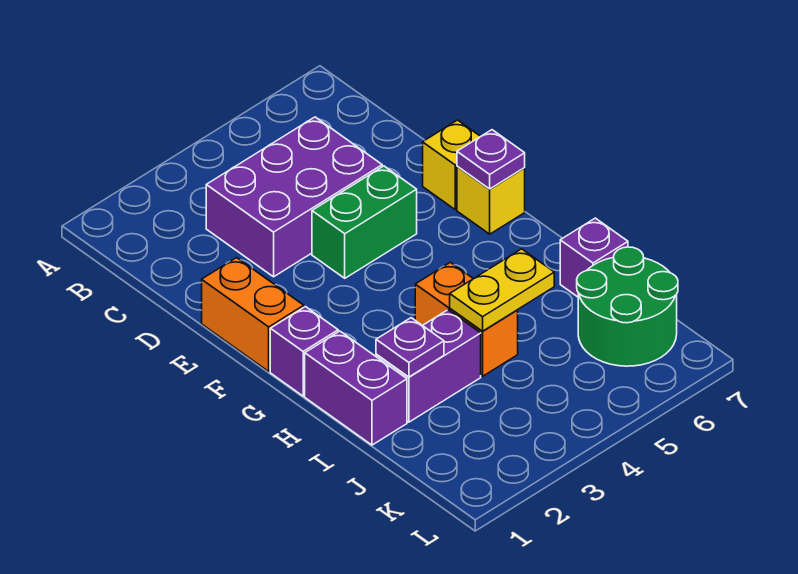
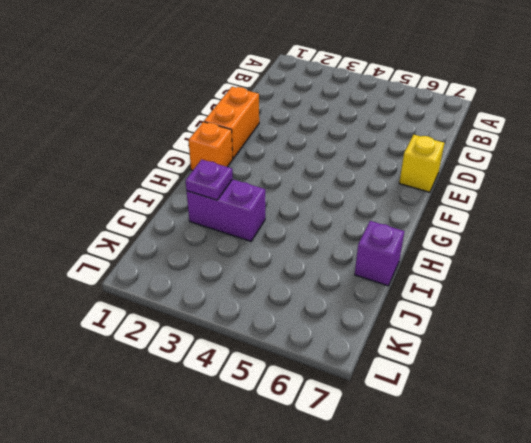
orange 1x1 brick [189,122,233,171] -> purple 1x1 brick [270,307,338,396]
none -> purple 2x3 brick [206,117,382,277]
none -> green 1x2 brick [312,166,417,278]
none -> yellow 1x1 brick [457,166,525,234]

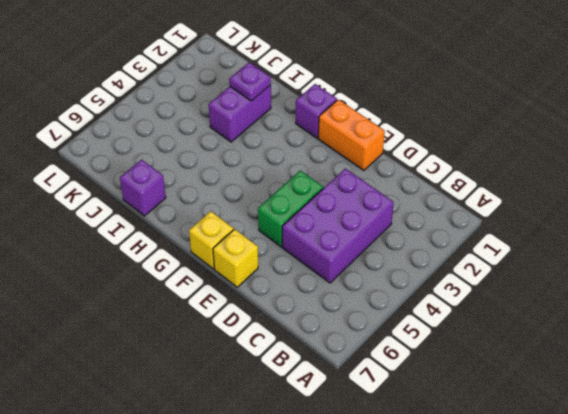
none -> purple 1x2 brick [305,331,407,445]
none -> orange 1x2 brick [415,262,518,376]
none -> green 2x2 round brick [577,247,678,366]

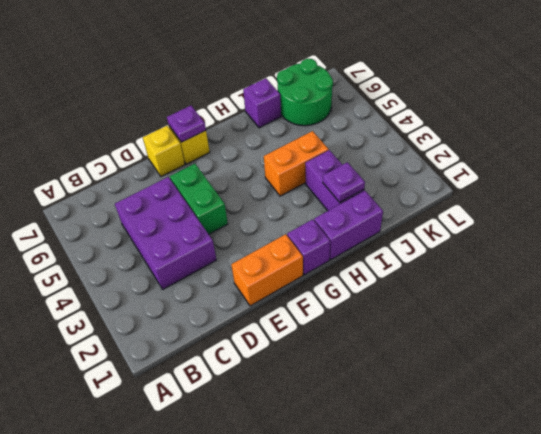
none -> yellow 1x2 plate [450,249,554,331]

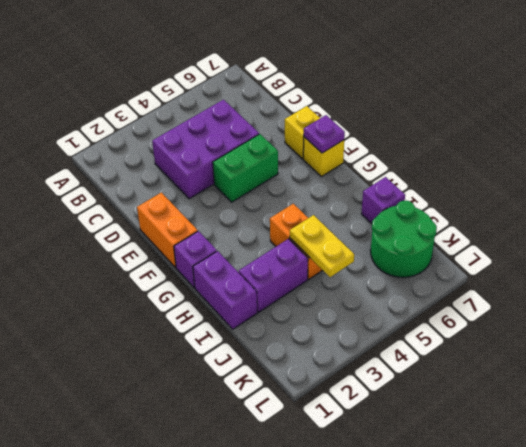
yellow 1x2 plate [290,215,354,277] -> yellow 1x2 plate turned to [450,249,554,331]
none -> purple 1x1 plate [376,318,444,377]

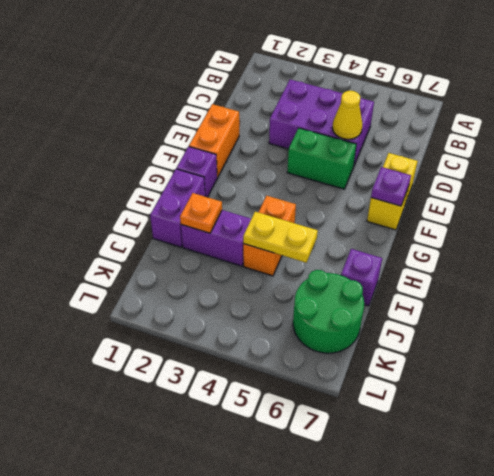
yellow 1x1 cone [332,91,363,139] -> none
orange 1x1 plate [180,193,222,233] -> purple 1x1 plate [376,318,444,377]

